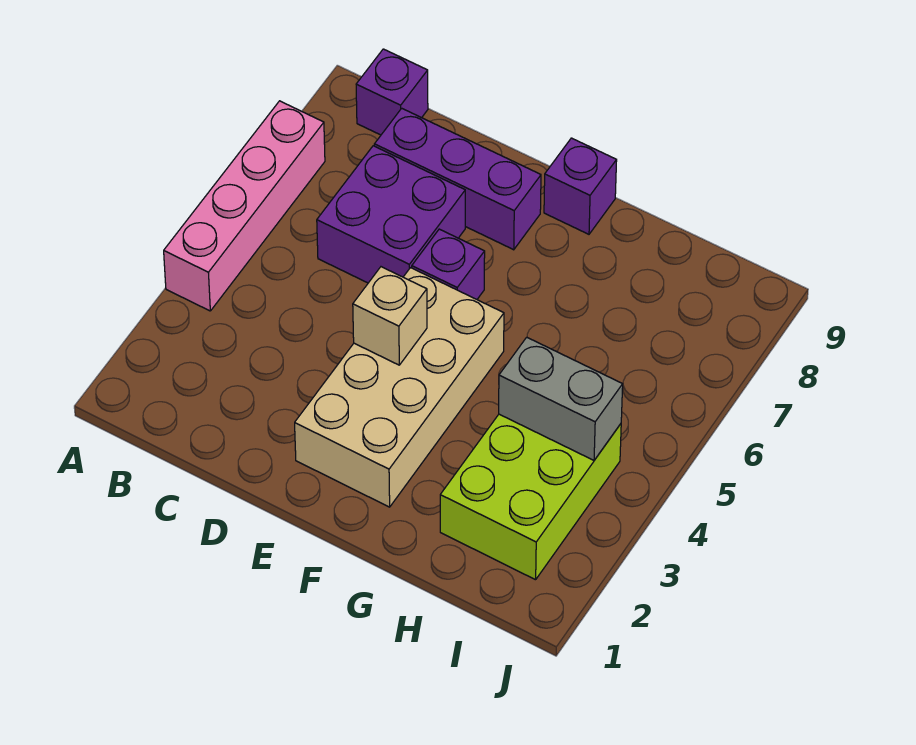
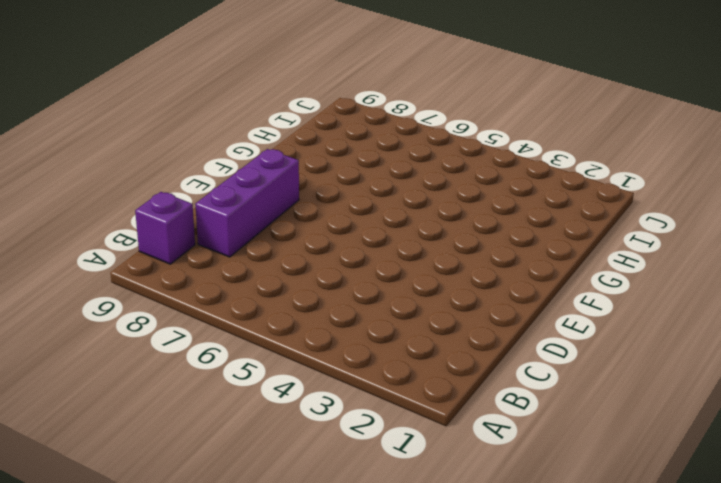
none -> pink 1x4 brick [164,101,325,311]
none -> purple 2x2 brick [317,146,465,283]

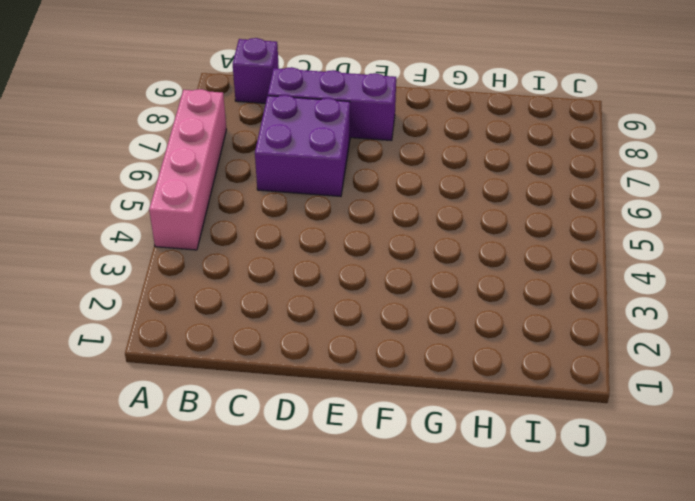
none -> tan 2x4 brick [295,268,504,507]
none -> purple 1x1 brick [412,229,485,299]

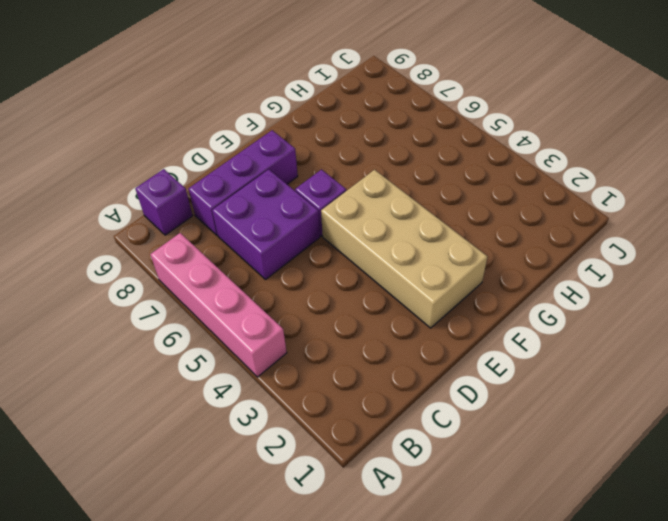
none -> purple 1x1 brick [544,138,617,234]
none -> lime 2x3 brick [440,414,621,580]

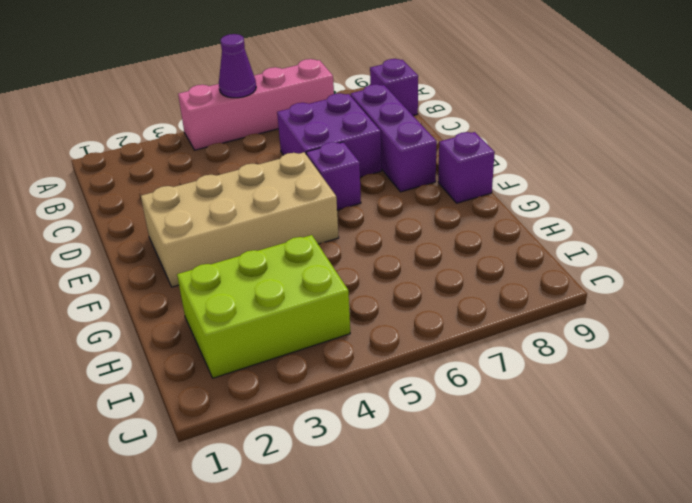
purple 1x1 cone [219,34,256,98] -> none
none -> tan 1x1 brick [353,267,427,365]
none -> grey 1x2 brick [499,337,623,460]

